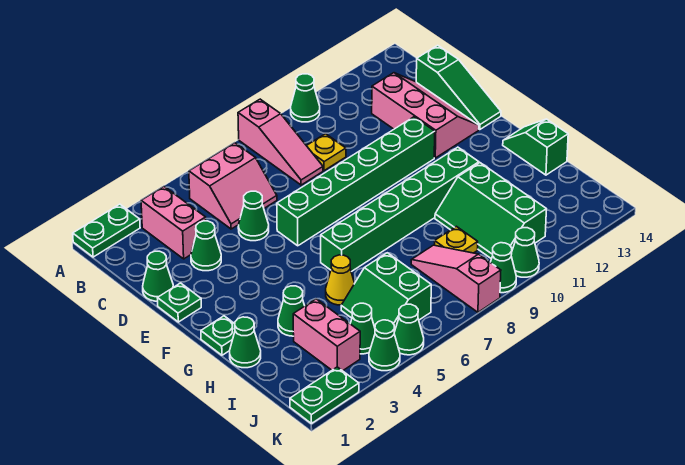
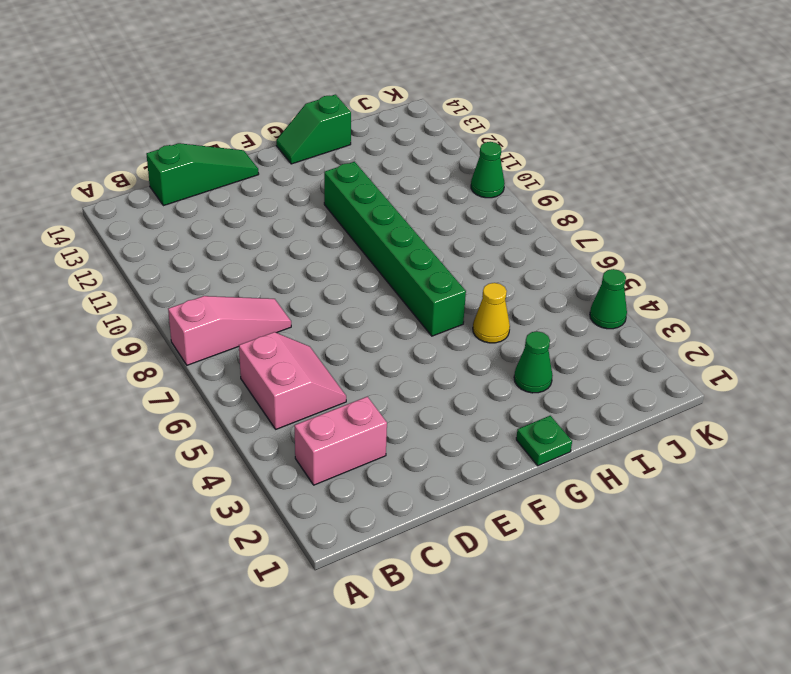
none -> green 1x2 plate [73,204,140,257]
none -> green 1x1 cone [291,74,320,122]
none -> yellow 1x1 plate [307,134,346,171]
none -> pink 2x3 slope [372,73,479,158]

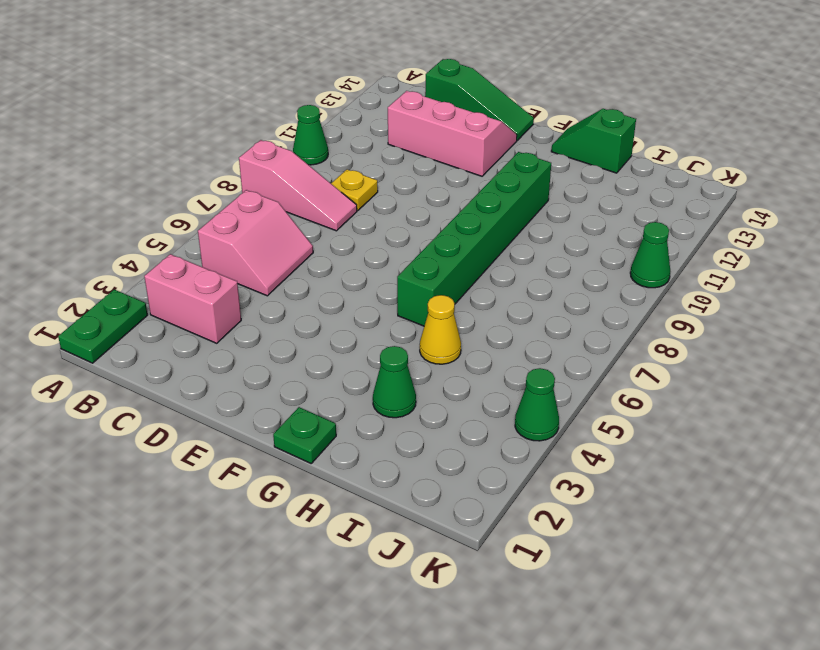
none -> green 1x1 cone [143,251,173,301]
none -> green 1x1 cone [191,221,221,271]
none -> green 1x1 cone [238,191,269,241]
none -> green 1x1 plate [158,283,201,322]

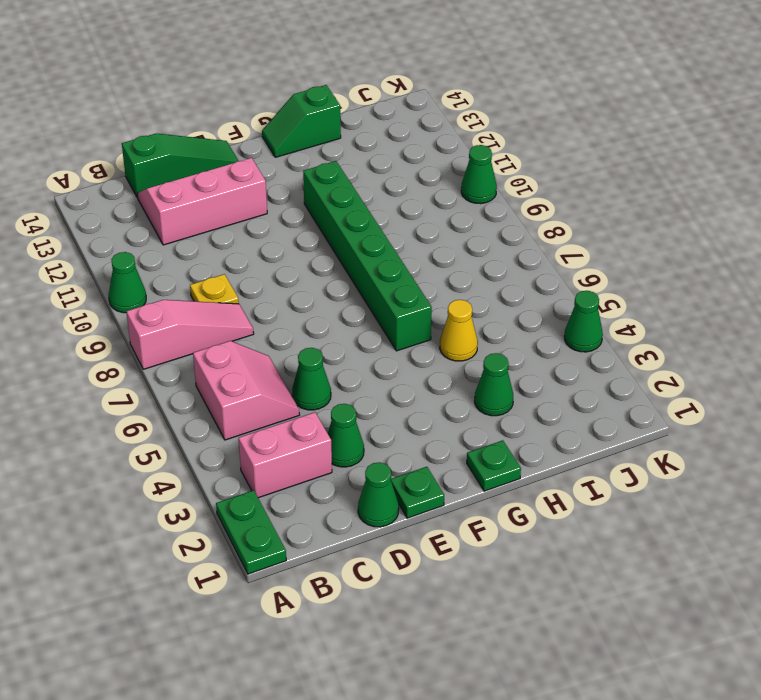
none -> green 1x6 brick [277,117,435,246]
none -> green 1x1 cone [230,317,261,368]
none -> green 2x3 slope [435,163,546,259]
none -> pink 1x2 brick [293,299,360,371]

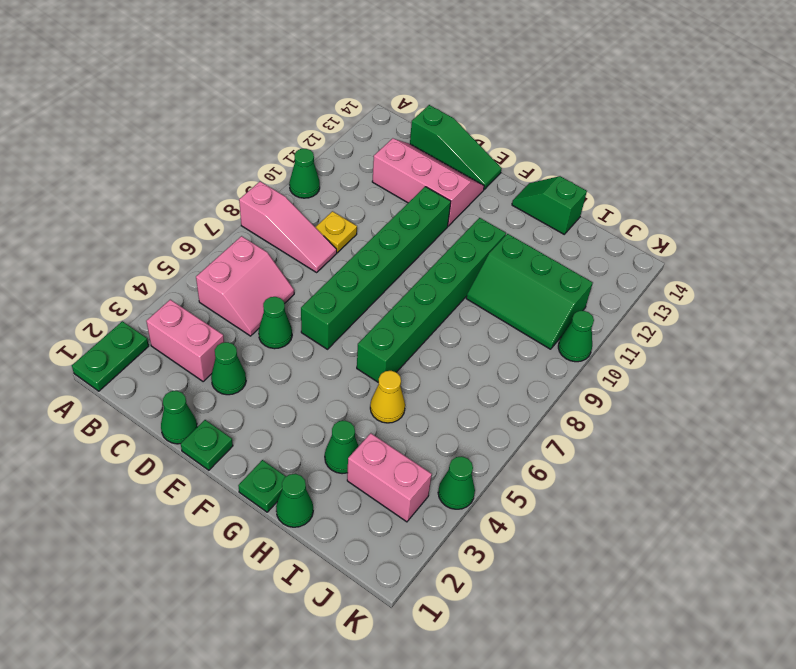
none -> green 2x2 slope [341,253,431,332]
none -> pink 1x3 slope [411,245,501,312]
none -> yellow 1x1 plate [435,226,478,253]
none -> green 1x1 cone [350,303,375,354]

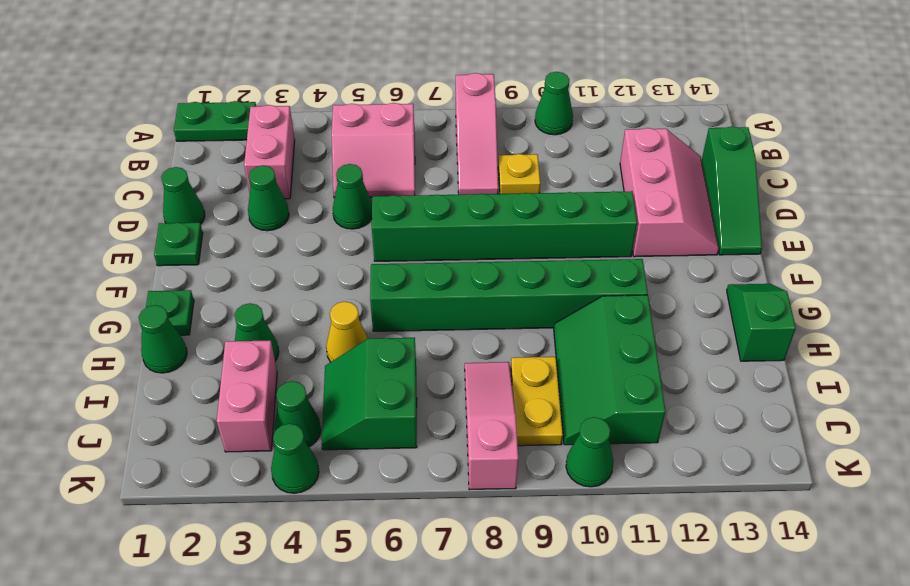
yellow 1x2 plate [511,357,563,446] -> yellow 1x1 plate [435,226,478,253]
none -> green 1x2 plate [290,367,359,424]
none -> green 1x1 cone [394,304,424,355]
none -> green 1x1 cone [490,243,516,293]

